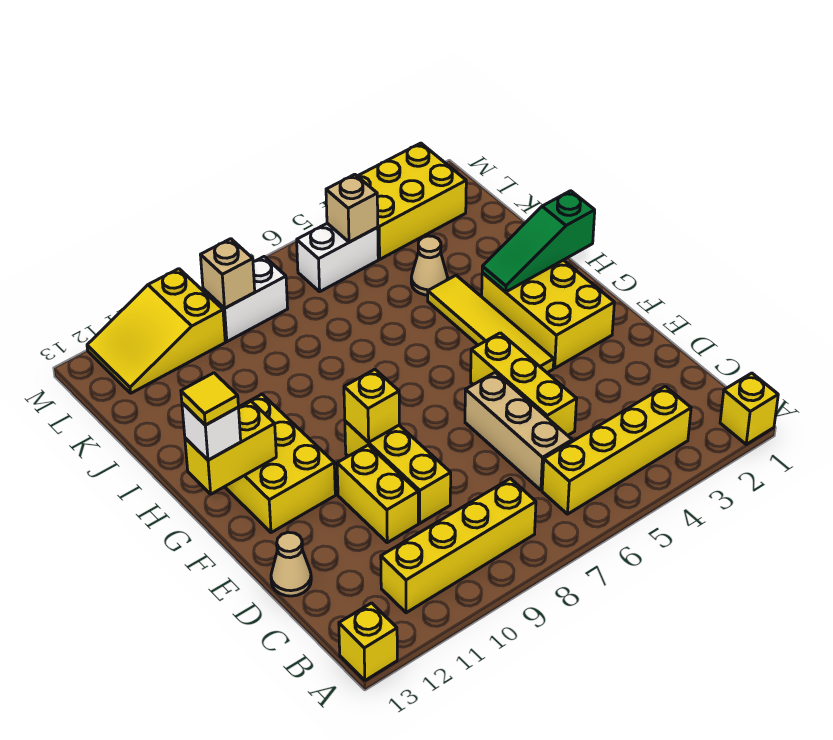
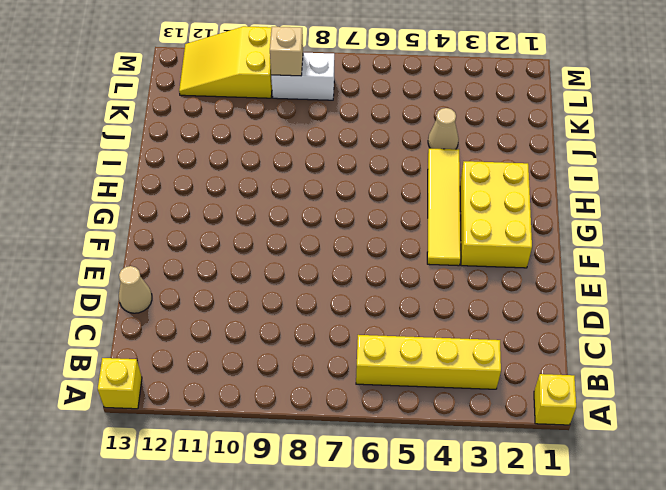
none -> yellow 1x4 brick [381,479,536,613]
none -> tan 1x3 brick [465,373,572,490]
none -> yellow 1x3 brick [471,333,577,435]

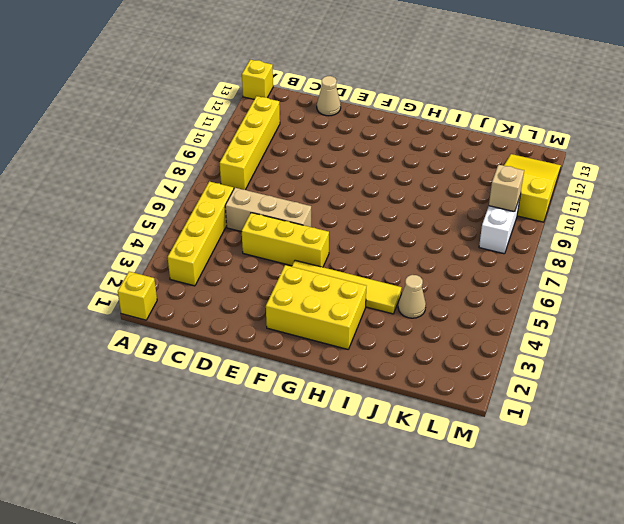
none -> yellow 1x3 brick [345,421,451,523]
none -> yellow 1x2 brick [337,445,418,543]
none -> yellow 2x3 brick [225,394,335,533]

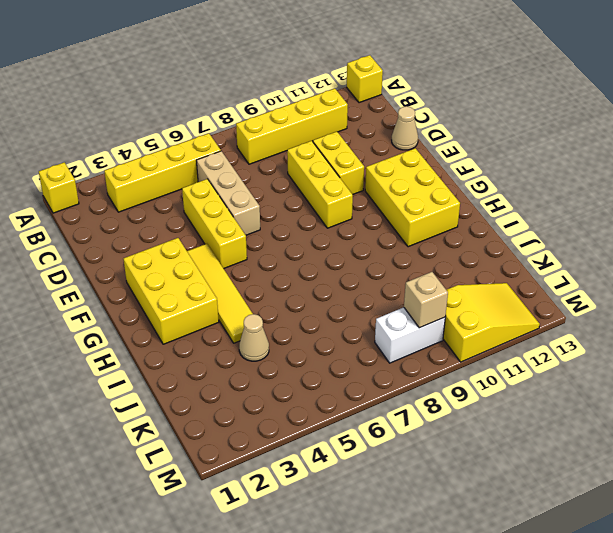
none -> yellow 2x3 brick [358,143,466,259]
none -> white 1x2 brick [297,223,378,292]
none -> yellow 1x1 brick [344,369,399,442]

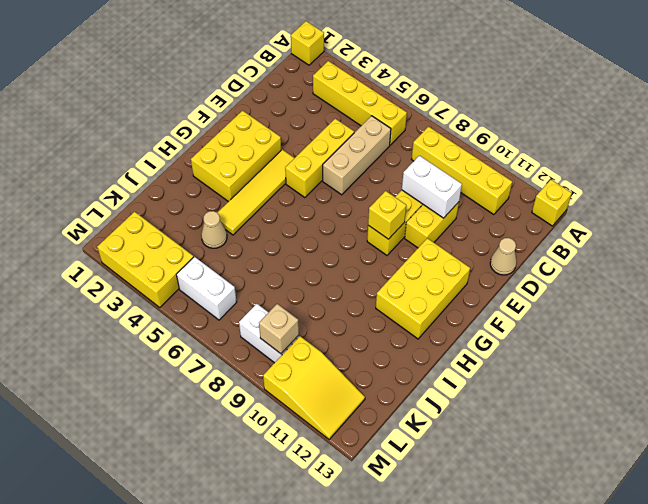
white 1x2 brick [402,156,462,218] -> none
none -> yellow 1x2 brick [185,401,276,494]
none -> green 1x3 slope [482,191,595,292]
none -> tan 1x1 brick [326,174,378,242]

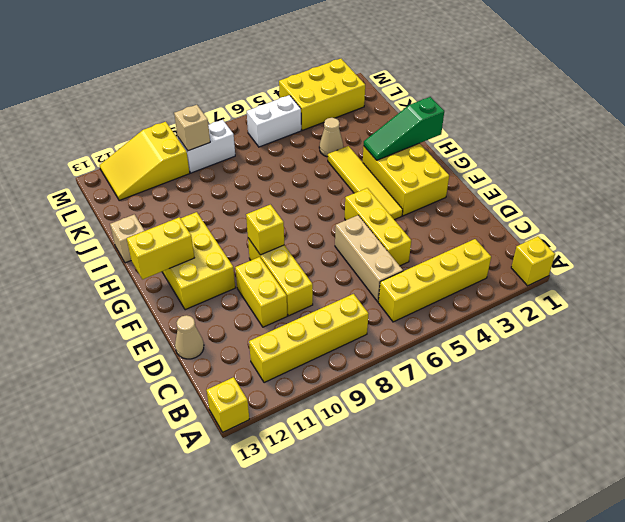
tan 1x1 brick [110,214,145,263] -> tan 1x1 brick moved to [326,174,378,242]
none -> white 1x1 brick [182,403,241,460]
none -> yellow 1x1 tile [181,373,238,425]

